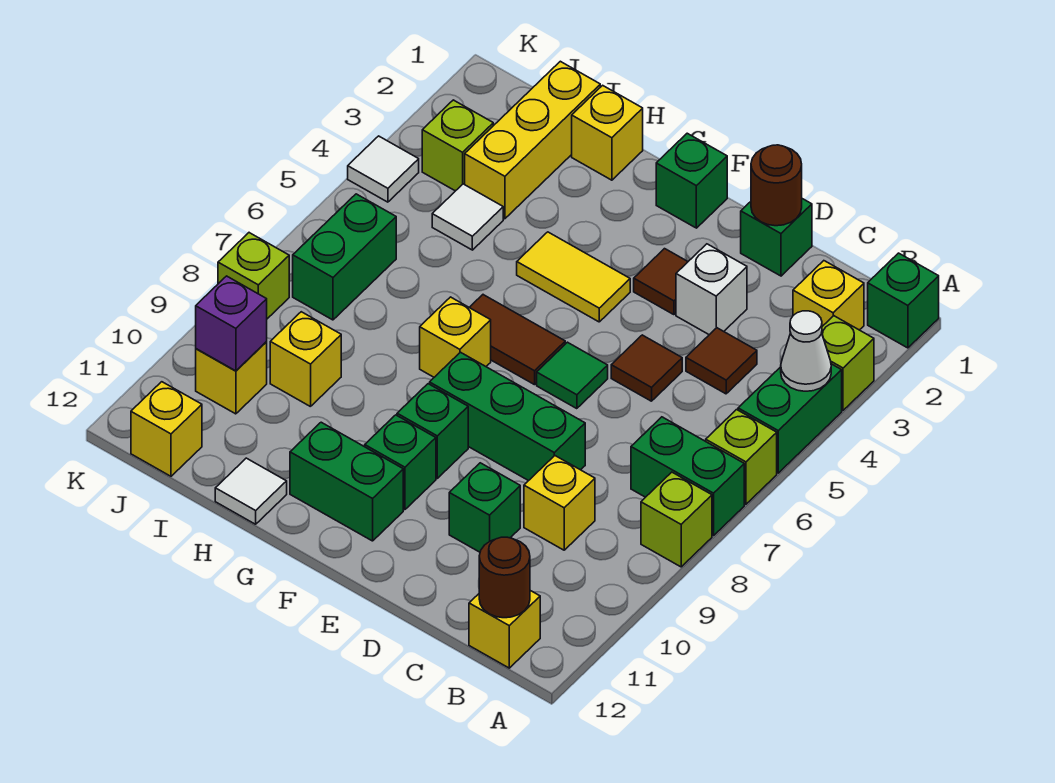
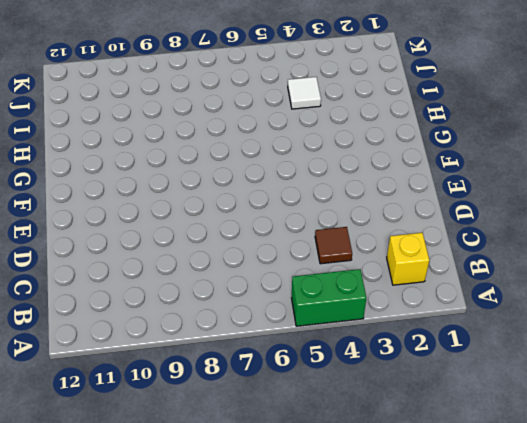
none -> green 1x1 brick [868,253,939,348]
none -> lime 1x1 brick [822,316,874,410]
none -> lime 1x1 brick [706,410,777,504]
none -> green 1x2 brick [631,417,744,536]

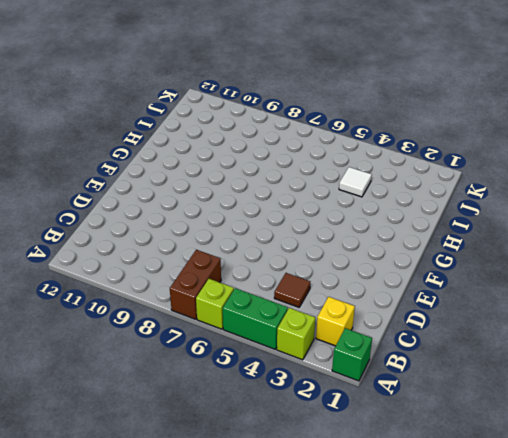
brown 1x2 brick [170,250,221,319] -> green 1x2 brick [631,417,744,536]
none -> lime 1x1 brick [641,472,712,567]
none -> yellow 1x1 brick [469,591,540,668]
none -> yellow 1x1 brick [524,456,595,550]
none -> green 1x1 brick [741,199,812,276]

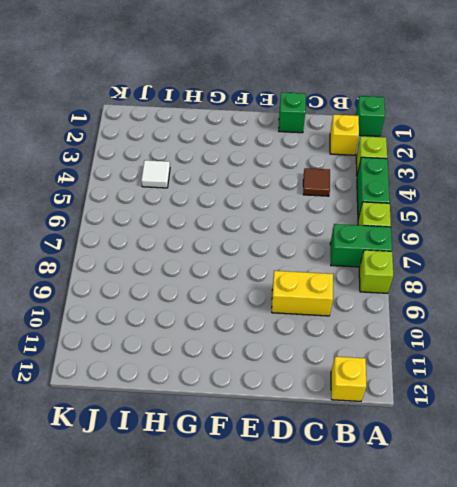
yellow 1x2 brick [272,271,333,316] -> yellow 1x1 brick [524,456,595,550]
none -> white 1x1 brick [676,244,747,335]
none -> brown 1x1 tile [611,335,682,401]
none -> green 1x3 brick [430,352,585,481]
none -> green 1x1 brick [449,463,520,552]

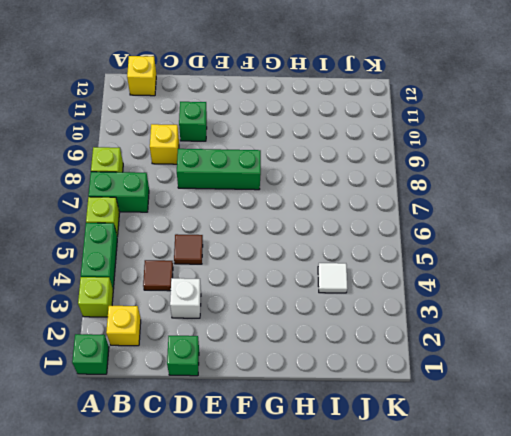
none -> brown 1x1 tile [634,249,688,315]
none -> green 1x1 tile [537,342,608,409]
none -> green 1x1 brick [656,133,727,228]
none -> yellow 1x2 tile [517,232,630,322]

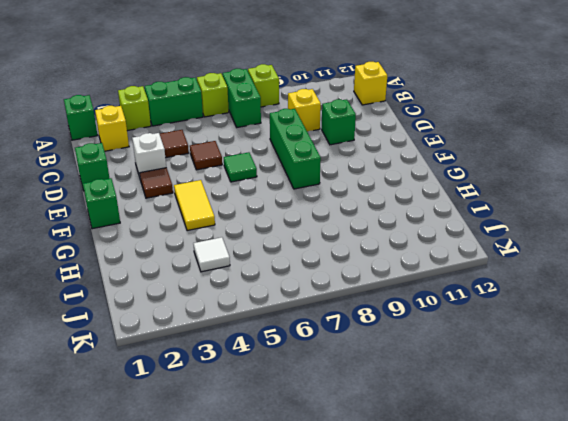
none -> brown 1x2 tile [469,295,565,385]
none -> green 1x1 brick [397,384,468,478]
none -> green 1x1 brick [365,415,436,510]
none -> green 1x2 brick [290,422,403,541]

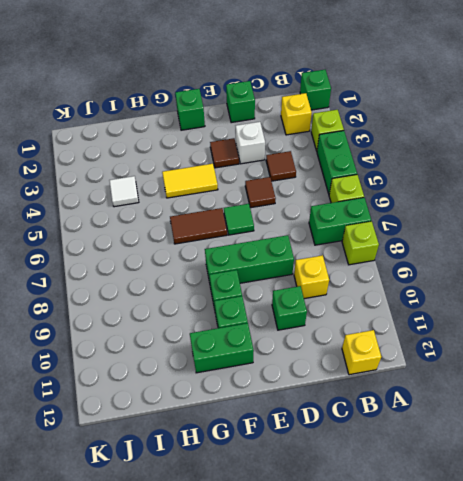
none -> yellow 1x1 brick [420,297,491,377]
none -> yellow 1x1 brick [572,85,643,180]
none -> white 1x1 tile [215,458,287,524]
none -> yellow 1x3 brick [465,61,600,219]

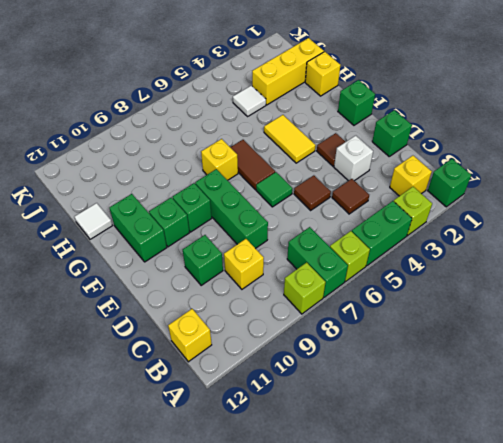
none -> yellow 1x1 brick [270,312,341,407]
none -> lime 1x1 brick [422,100,493,191]
none -> green 1x2 brick [293,194,396,320]
none -> yellow 1x1 brick [196,342,267,414]

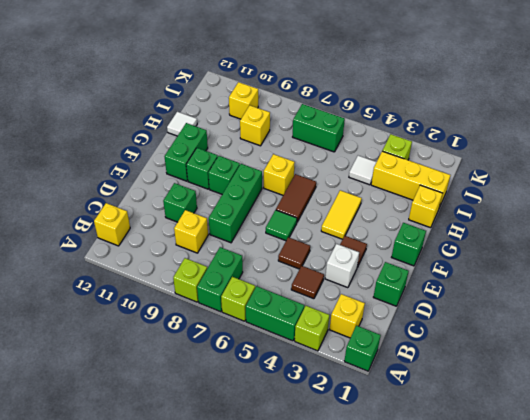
none -> yellow 1x1 brick [131,382,202,476]
none -> white 1x1 tile [348,136,419,202]
none -> lime 1x1 brick [218,233,289,319]
none -> white 1x1 cone [781,311,831,391]

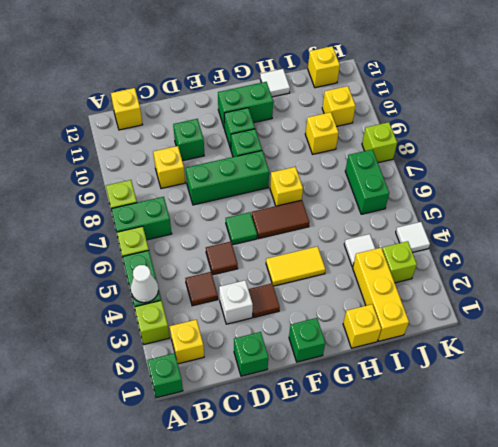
none -> brown 1x1 round brick [479,537,530,618]
none -> brown 1x1 round brick [751,145,802,226]
none -> purple 1x1 brick [196,276,267,371]

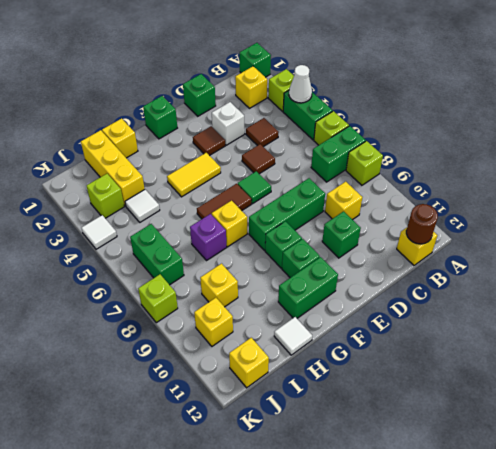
purple 1x1 brick [190,214,227,261] -> purple 1x1 brick moved to [196,276,267,371]
none -> brown 1x1 round brick [751,145,802,226]

